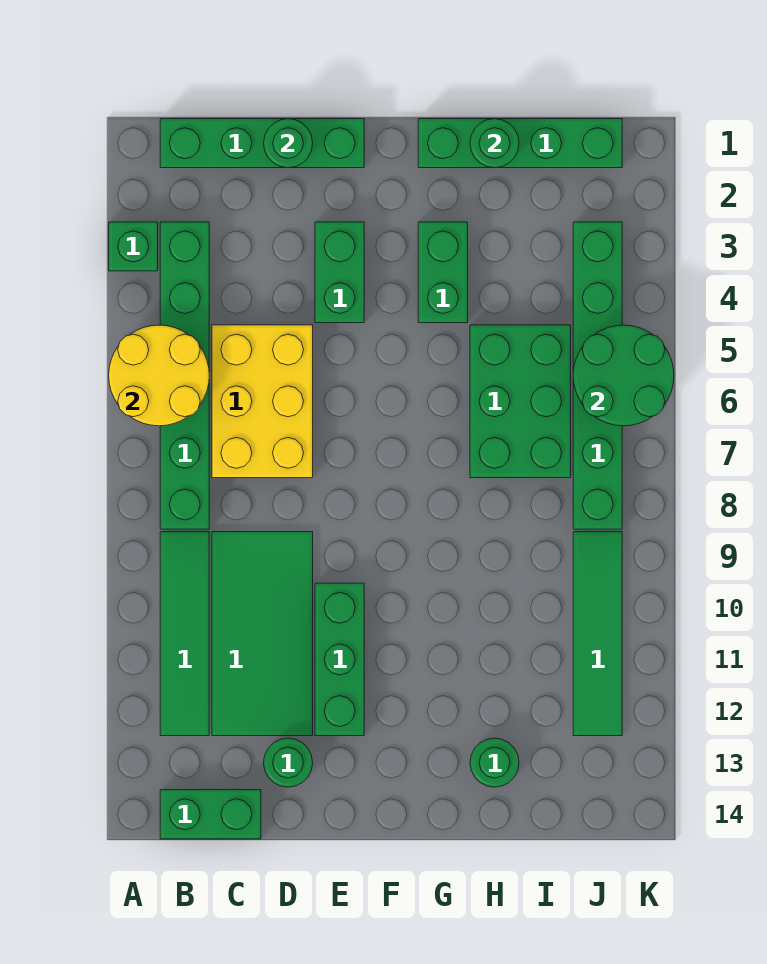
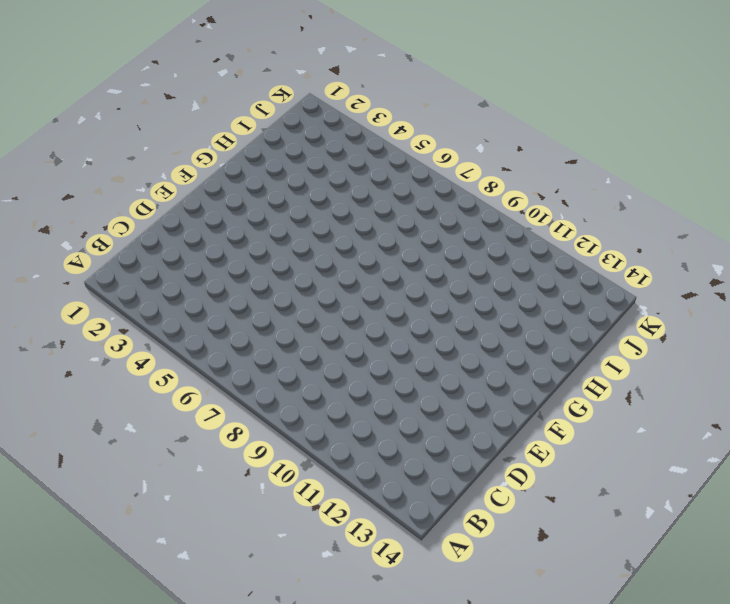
none -> green 1x1 brick [109,222,158,271]
none -> green 1x4 brick [160,119,364,168]
none -> green 1x6 brick [160,222,209,529]

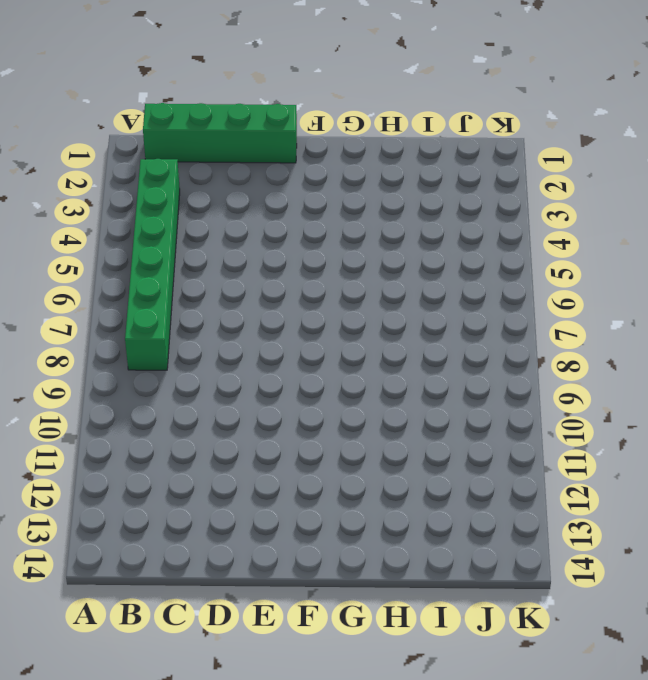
none -> green 1x1 brick [109,222,158,271]
none -> green 1x4 tile [160,532,209,736]
none -> green 1x2 brick [160,790,261,839]

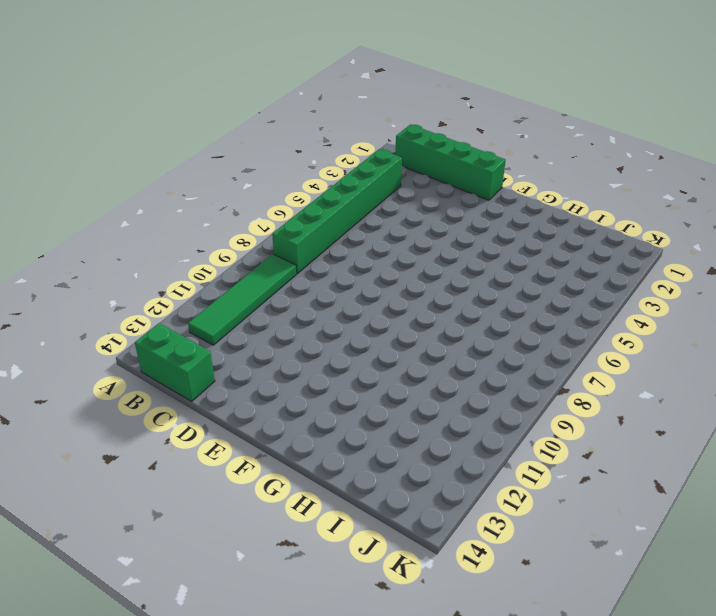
none -> green 1x1 brick [109,222,158,271]
none -> yellow 2x3 brick [212,325,313,478]
none -> green 2x4 tile [212,532,313,736]

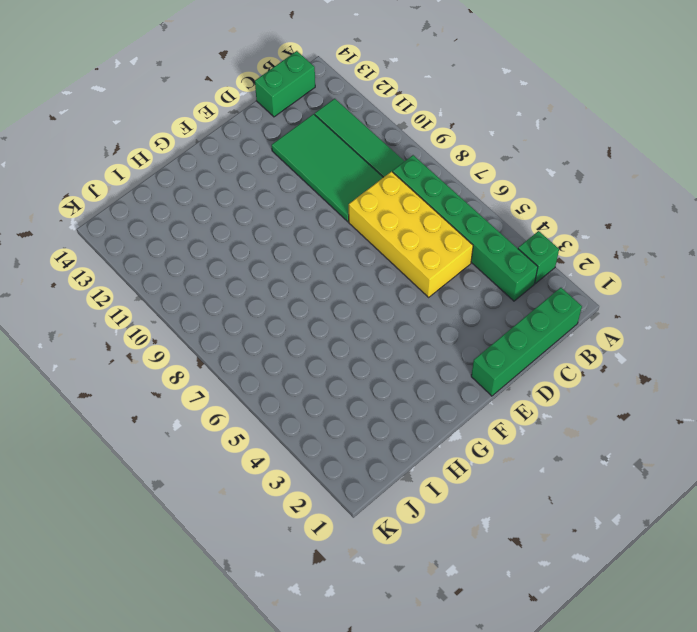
yellow 2x4 brick [349,172,473,297] -> yellow 2x3 brick [212,325,313,478]
none -> green 1x1 round brick [264,738,313,787]
none -> green 1x2 brick [315,222,364,323]
none -> green 1x3 brick [315,583,364,736]

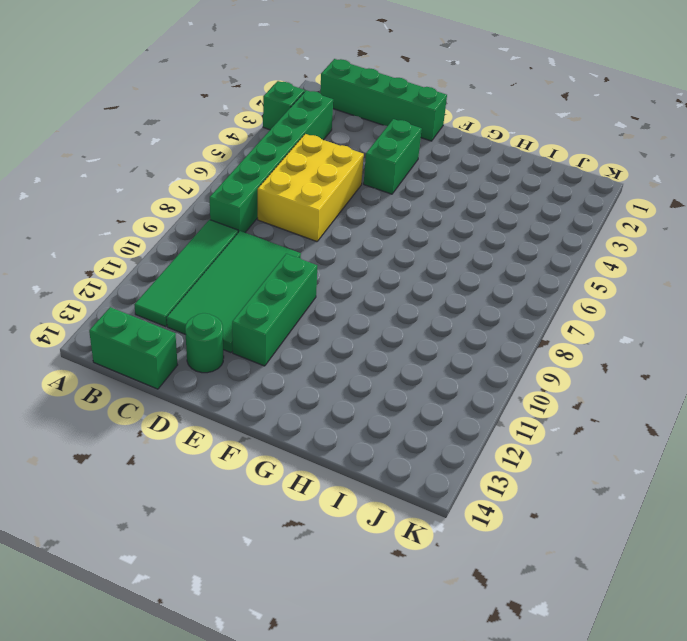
none -> green 1x4 brick [418,119,622,168]
none -> green 1x2 brick [418,222,468,323]
none -> green 2x3 brick [470,325,571,478]

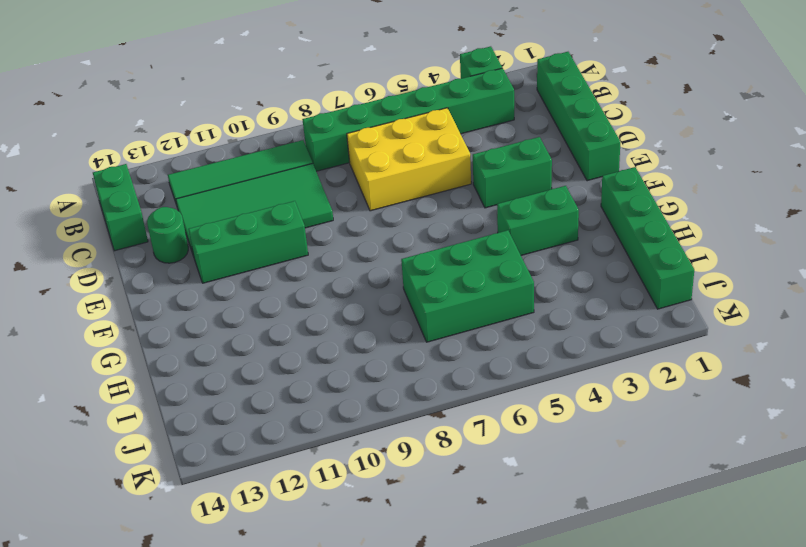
none -> green 1x1 round brick [470,738,519,787]
none -> green 1x6 brick [573,222,622,529]
none -> green 1x4 tile [573,532,622,736]

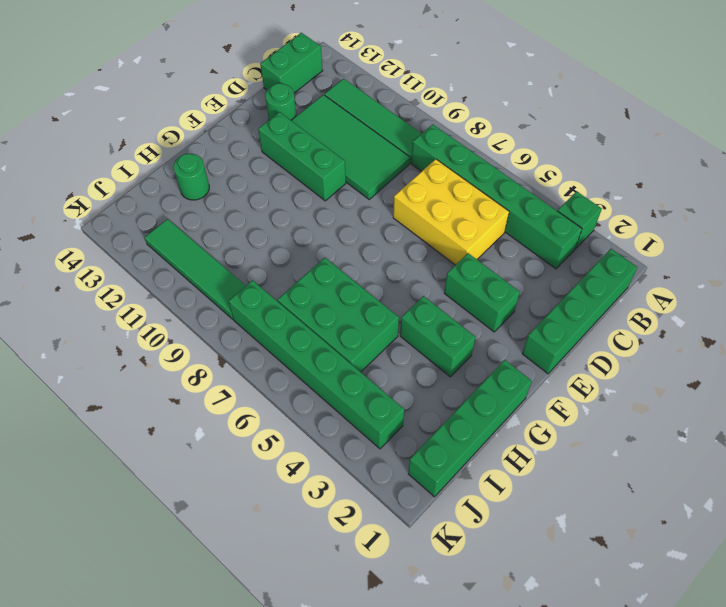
none -> yellow 2x2 round brick [109,325,209,426]
none -> green 1x1 round brick [264,119,313,168]
none -> green 1x1 round brick [470,119,519,168]

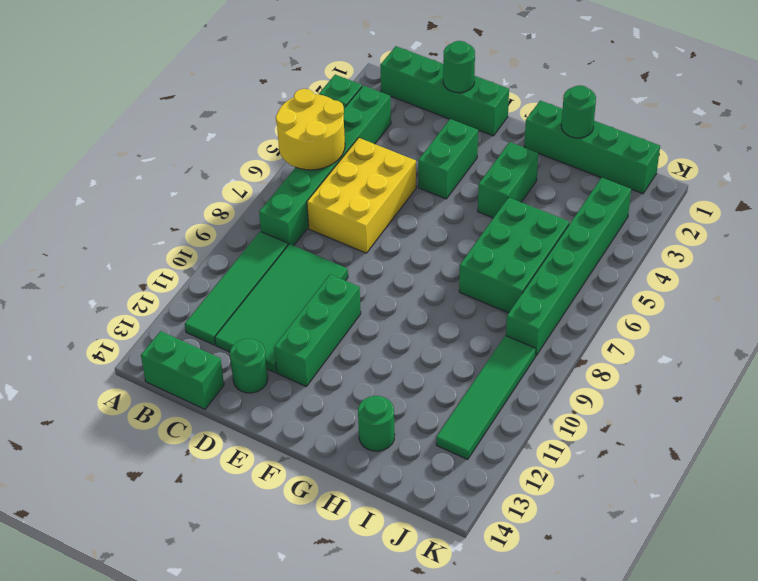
none -> green 2x2 round brick [573,325,674,426]

